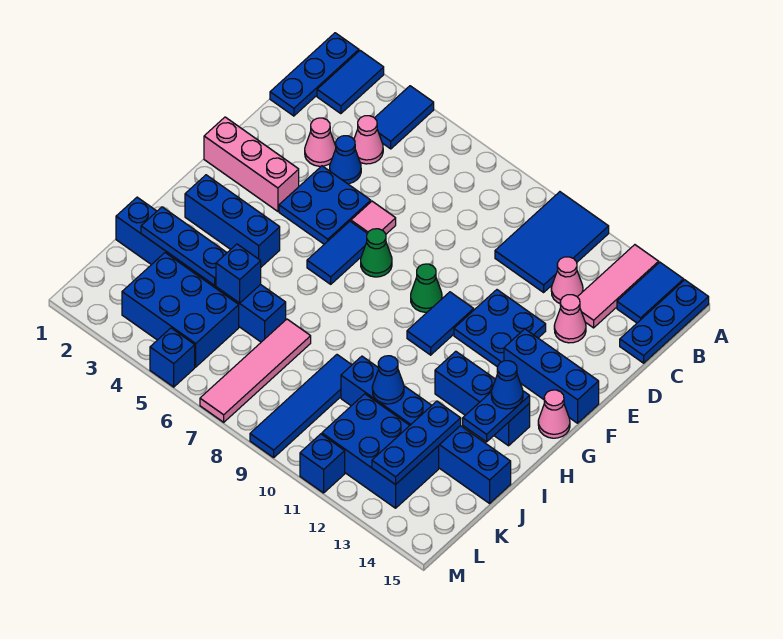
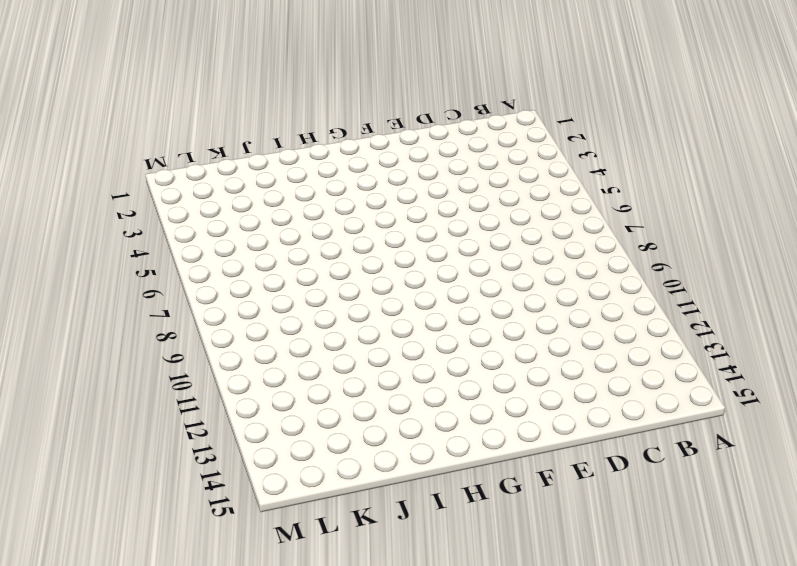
none -> blue 1x3 plate [270,33,359,116]
none -> blue 1x2 tile [317,51,384,114]
none -> blue 1x2 tile [375,86,434,149]
none -> blue 2x3 tile [495,192,609,292]

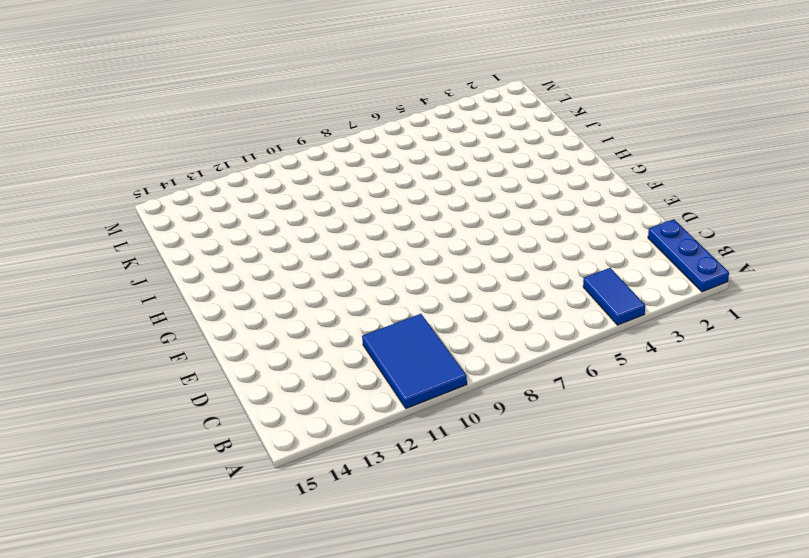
none -> blue 1x2 tile [317,51,384,114]
none -> pink 1x3 tile [578,245,659,328]
none -> blue 1x2 tile [617,262,684,323]
none -> blue 1x3 plate [620,280,709,363]

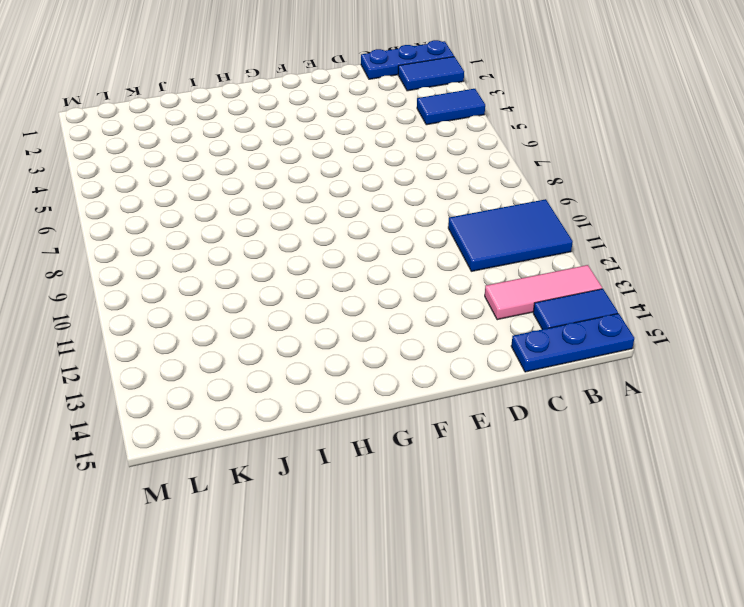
none -> pink 1x1 cone [354,116,383,164]
none -> pink 1x1 cone [551,257,583,303]
none -> pink 1x1 cone [305,118,336,166]
none -> blue 1x1 cone [330,136,361,184]

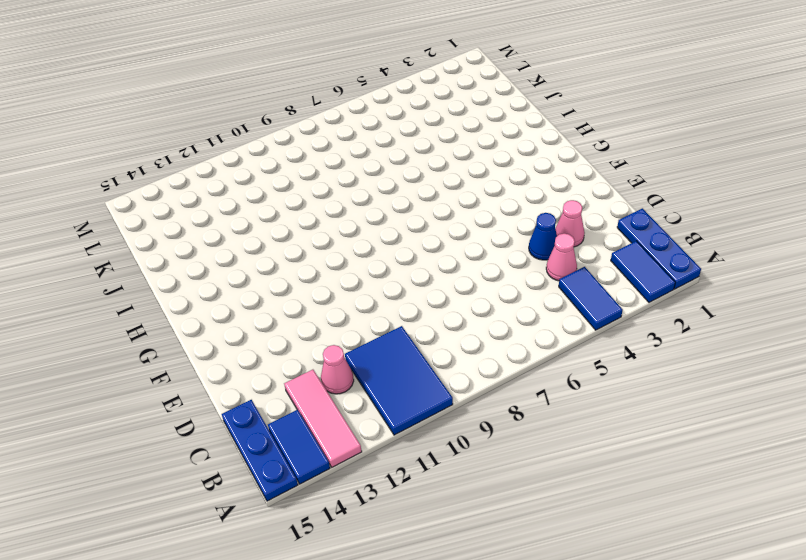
none -> pink 1x1 cone [554,295,586,343]
none -> blue 2x2 plate [279,166,371,244]
none -> pink 1x1 tile [351,201,396,234]
none -> blue 2x2 plate [454,290,546,367]

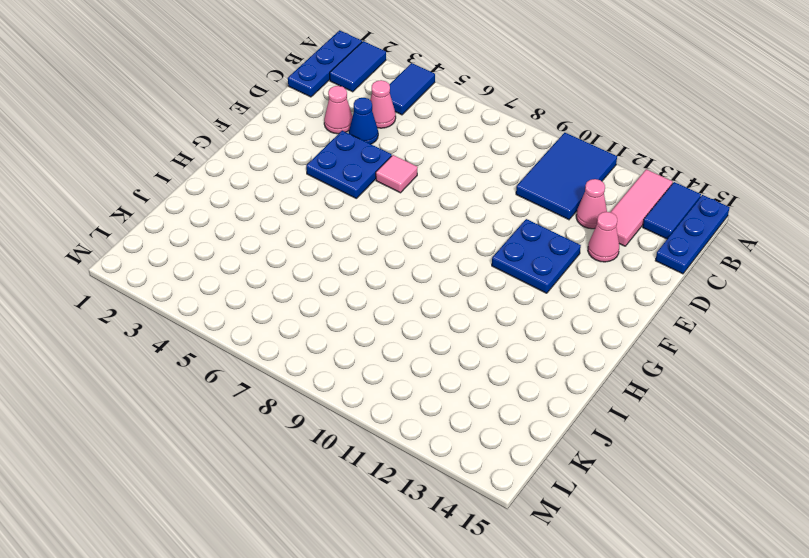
none -> pink 1x3 brick [204,117,299,211]
none -> blue 1x2 tile [307,221,367,284]
none -> green 1x1 cone [361,229,392,277]
none -> green 1x1 cone [411,264,442,312]

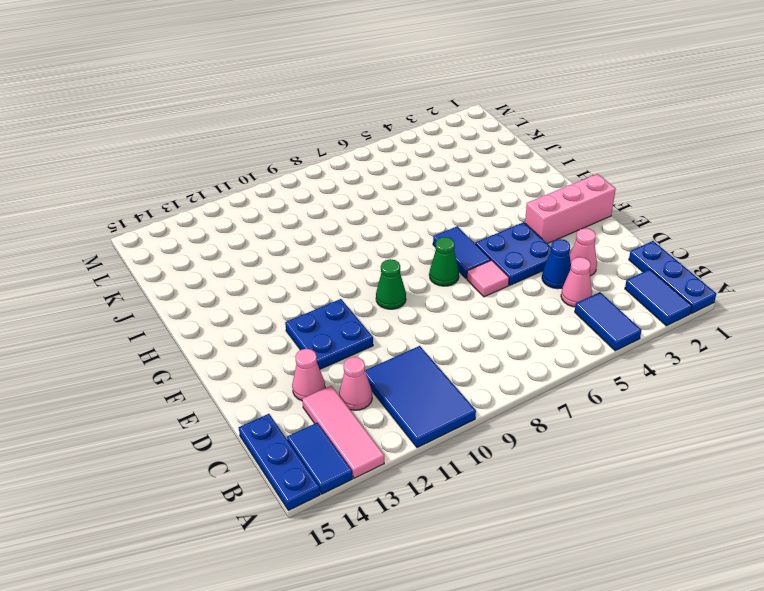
none -> blue 1x2 tile [407,292,474,355]
none -> blue 1x3 brick [504,329,599,423]
none -> pink 1x1 cone [538,390,570,438]
none -> blue 1x3 brick [185,175,280,267]

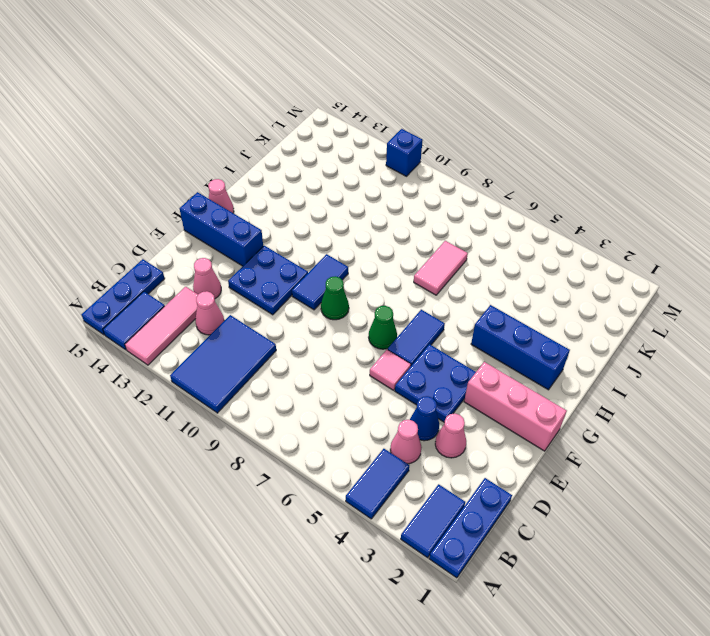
pink 1x2 tile [414,241,468,295] -> pink 1x4 tile [200,319,311,422]
none -> blue 1x3 brick [435,351,530,446]
none -> blue 1x6 brick [116,197,286,342]
none -> blue 1x4 tile [250,355,351,458]
none -> blue 1x6 brick [341,356,511,503]

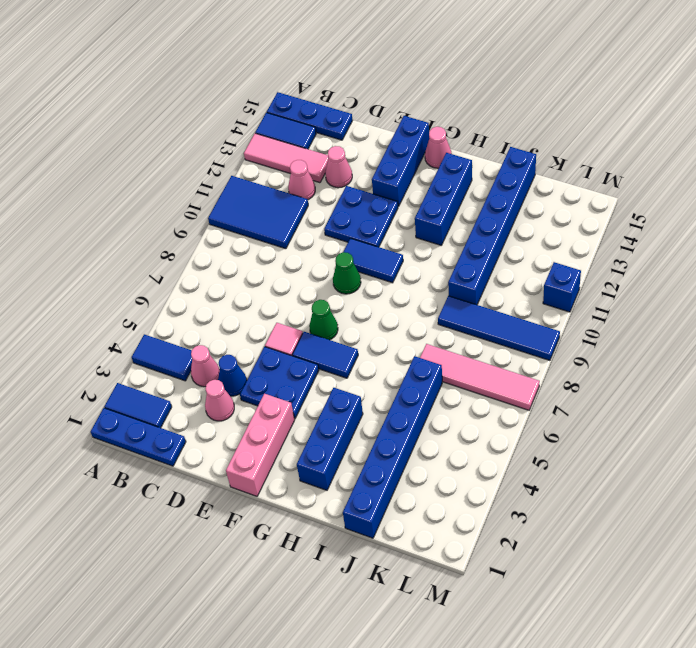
none -> blue 2x3 brick [122,253,239,367]
none -> blue 2x3 brick [322,394,439,508]
none -> blue 1x1 brick [150,328,195,387]
none -> blue 1x2 plate [463,391,530,442]

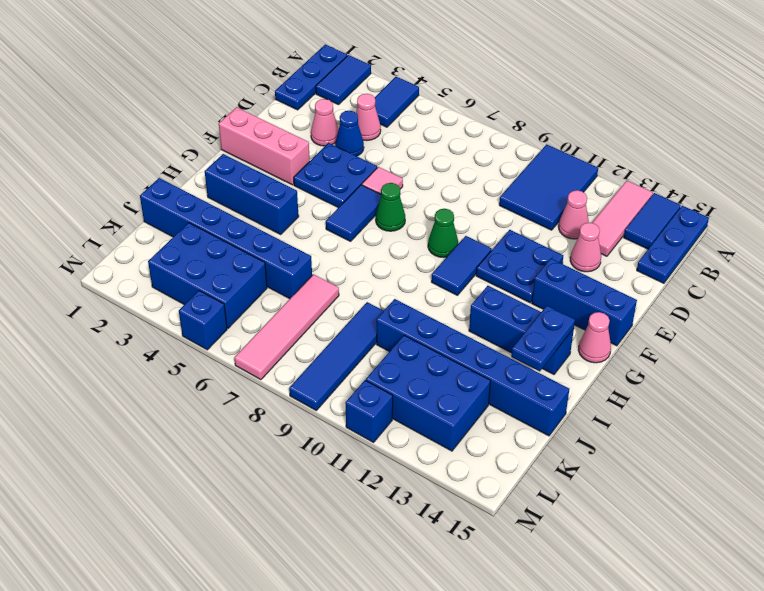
none -> blue 1x3 plate [141,207,227,285]
none -> blue 1x1 brick [216,244,261,303]
none -> blue 1x1 cone [372,356,404,404]
none -> blue 1x3 plate [372,401,461,485]

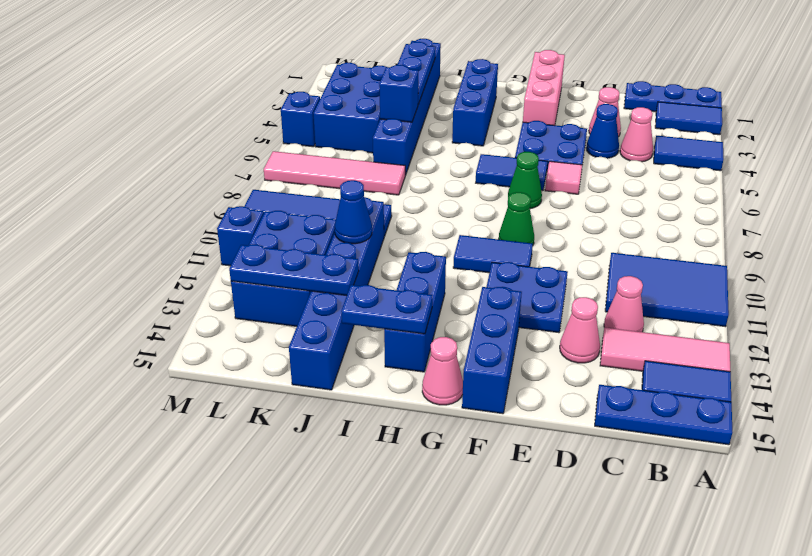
none -> blue 1x1 cone [491,361,523,409]

